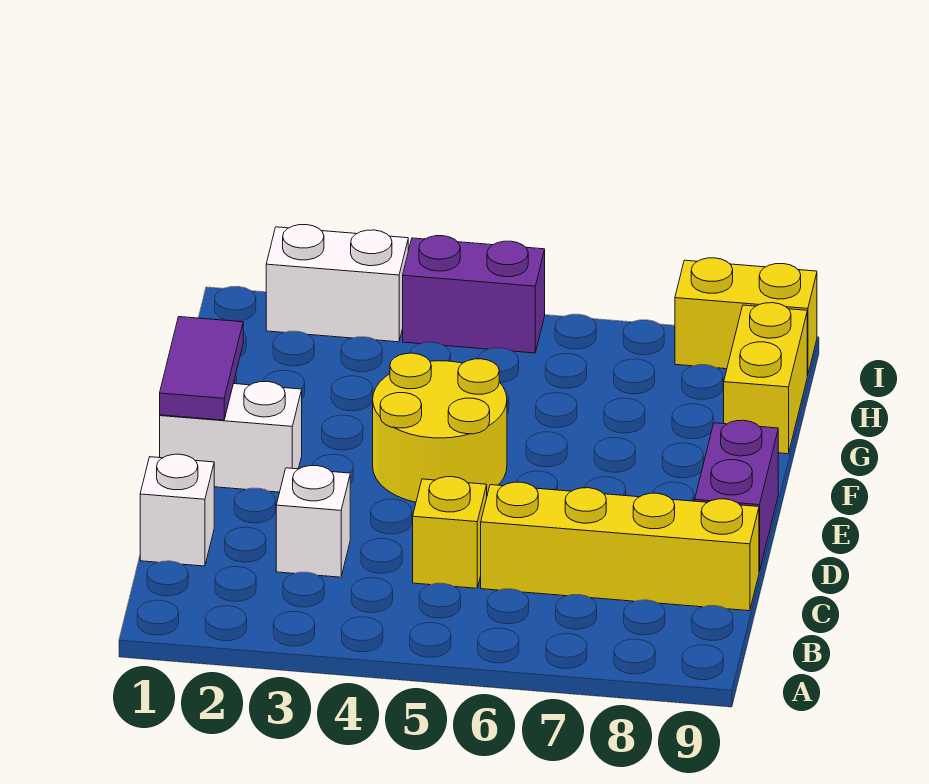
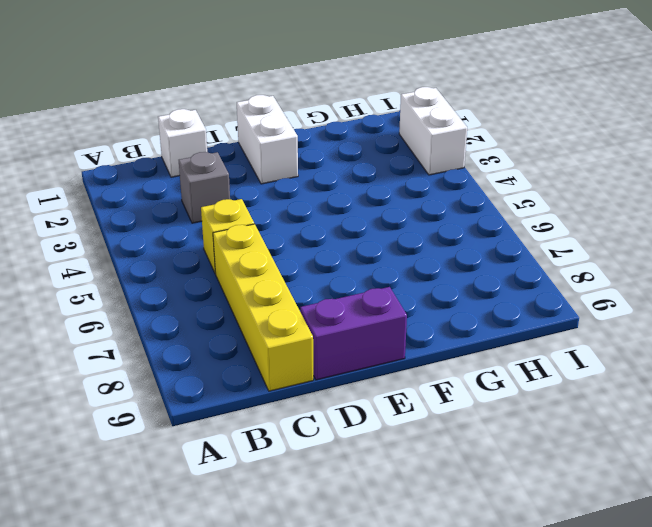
grey 1x1 brick [179,152,230,223] -> white 1x1 brick [276,466,350,577]
none -> yellow 2x2 round brick [373,353,507,502]
none -> yellow 1x2 brick [724,303,807,454]
none -> purple 1x2 brick [403,236,545,353]

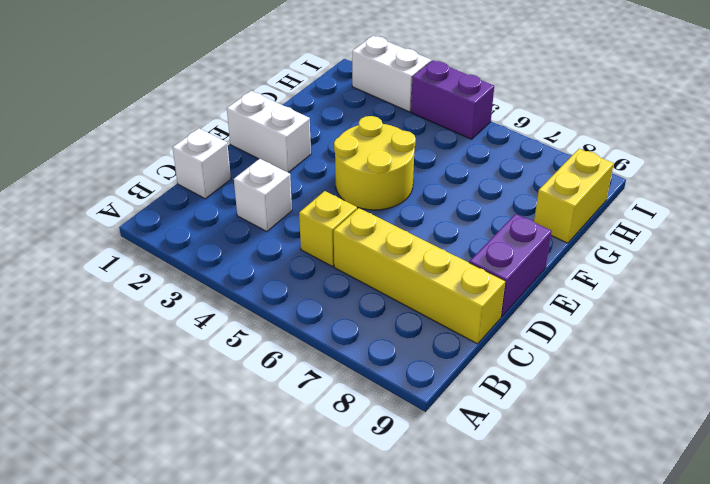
none -> yellow 1x2 brick [675,258,817,375]
none -> purple 1x2 tile [160,317,243,420]

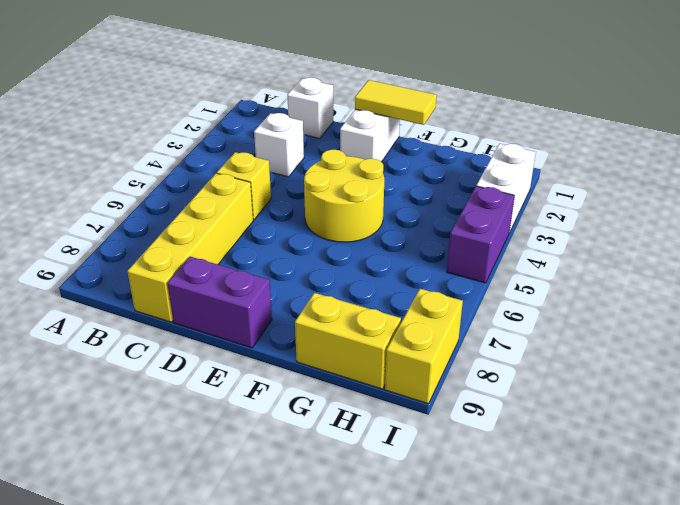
yellow 1x2 tile [355,80,437,125] -> purple 1x2 tile [160,317,243,420]

